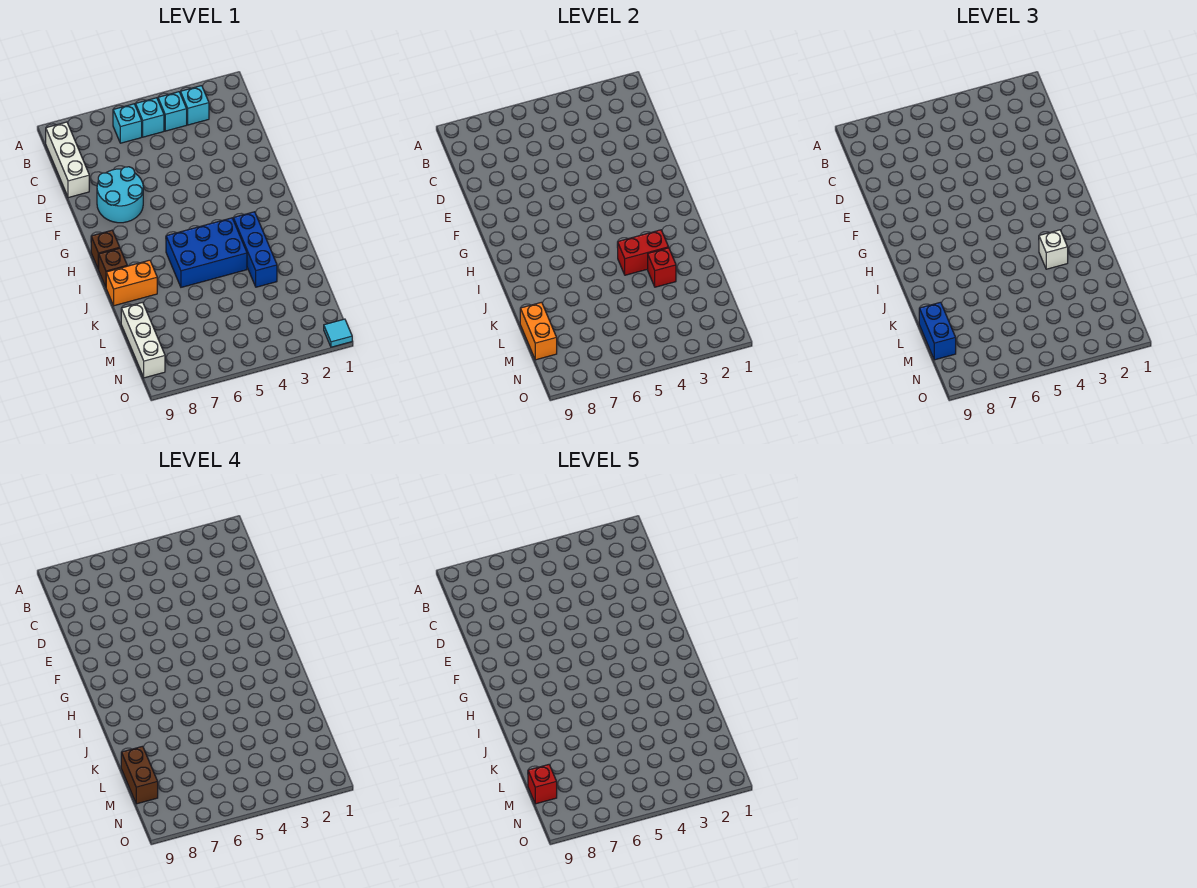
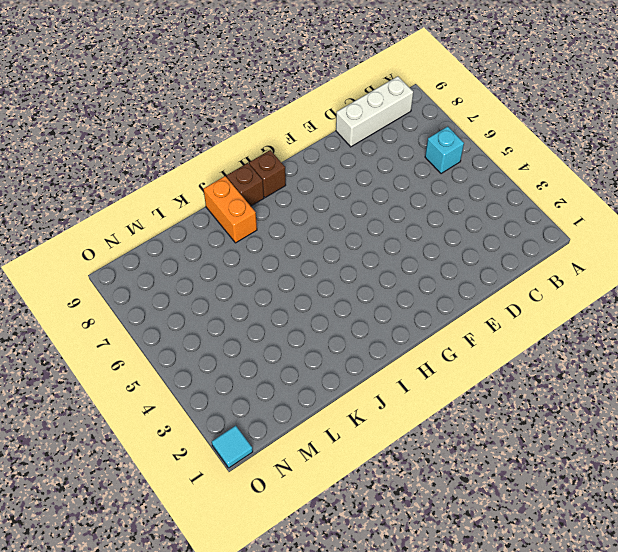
none -> cyan 1x1 brick [180,86,209,125]
none -> cyan 1x1 brick [158,92,187,131]
none -> cyan 1x1 brick [136,98,164,137]

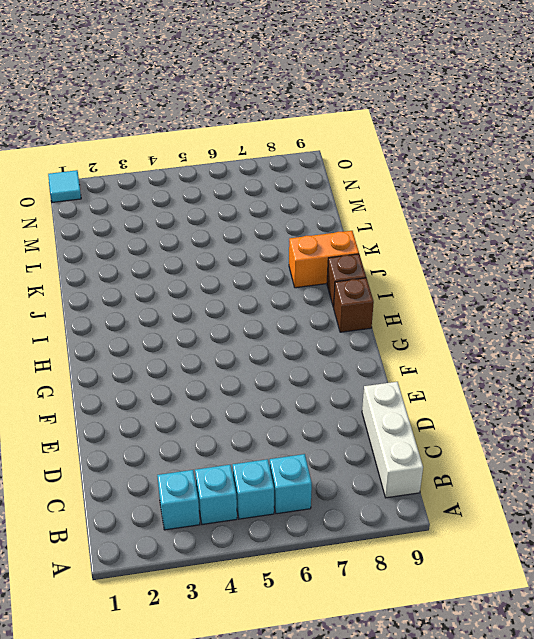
none -> cyan 2x2 round brick [97,167,143,223]
none -> blue 1x3 brick [233,212,277,287]
none -> blue 2x3 brick [166,218,247,287]

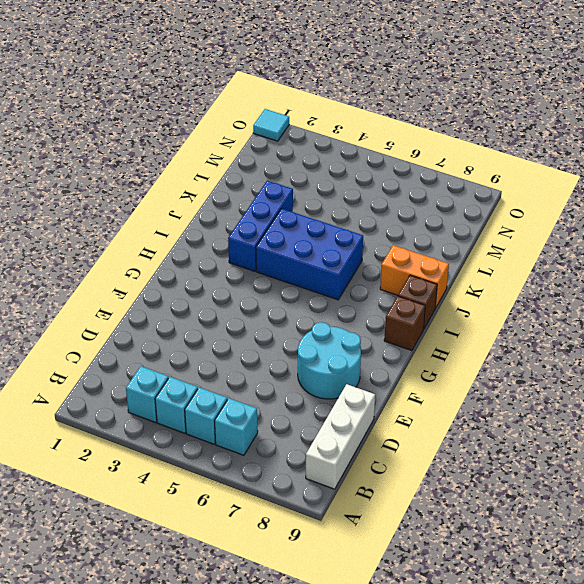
none -> white 1x3 brick [121,302,165,378]
none -> red 1x2 brick [617,230,669,275]
none -> red 1x1 brick [648,248,676,287]

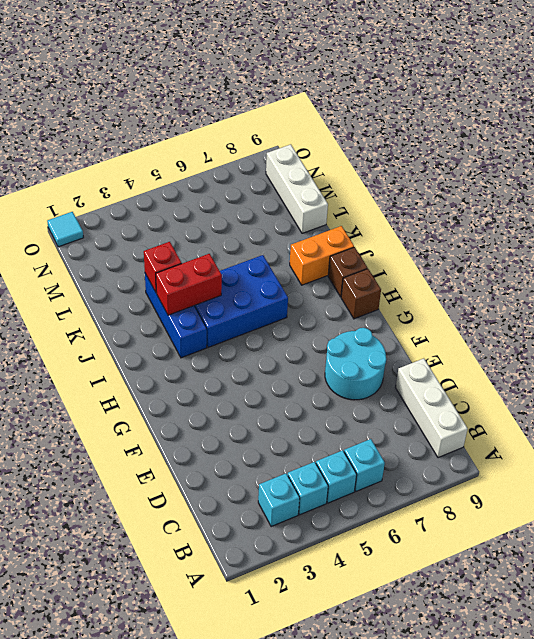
none -> orange 1x2 brick [520,302,557,360]
none -> white 1x1 brick [1039,230,1068,269]
none -> blue 1x2 brick [919,302,956,360]

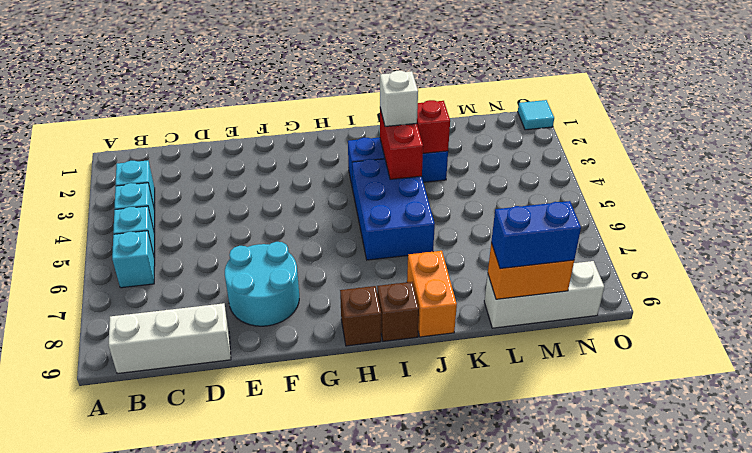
none -> brown 1x2 brick [121,746,158,804]
none -> red 1x1 brick [528,765,557,804]

